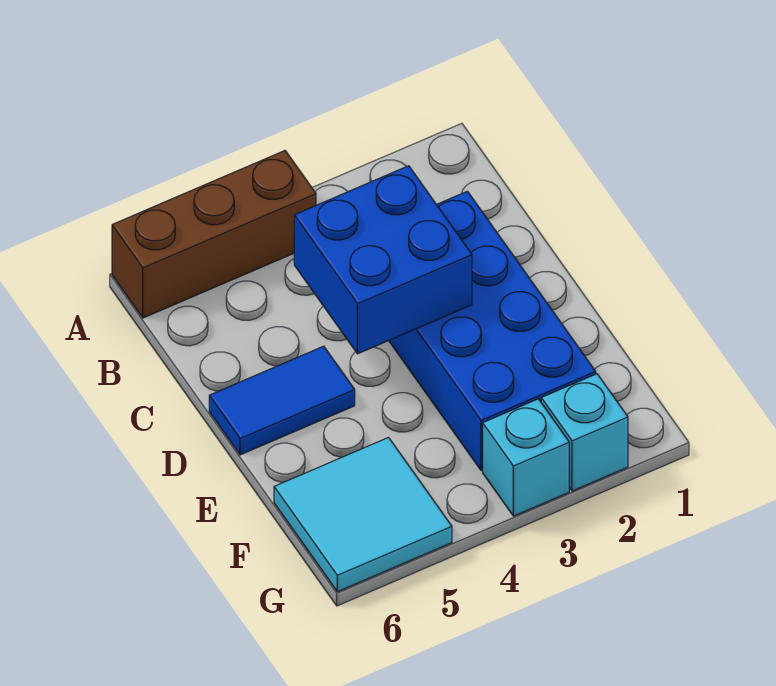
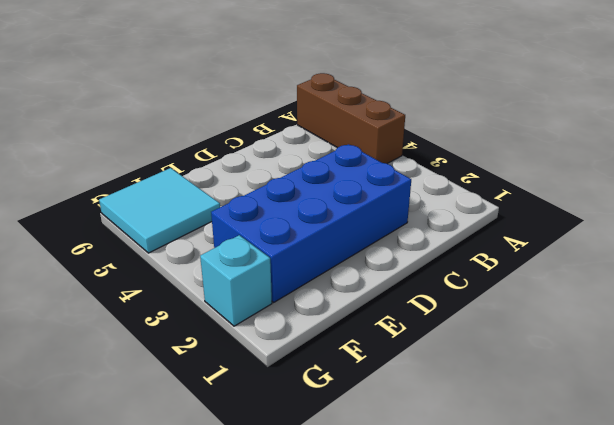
none -> blue 1x2 tile [209,346,355,455]
none -> cyan 1x1 brick [483,399,569,516]

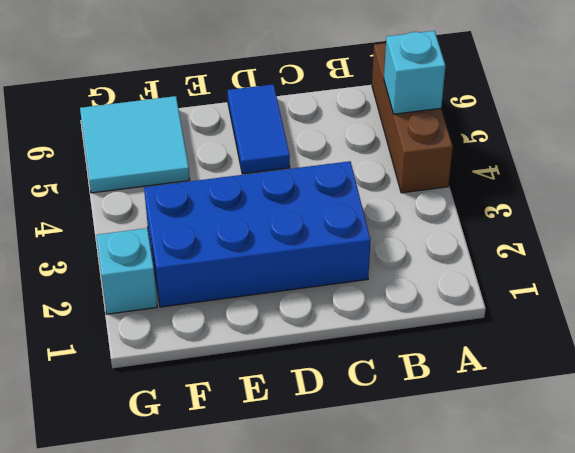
cyan 1x1 brick [384,31,445,114] -> cyan 1x1 brick moved to [483,399,569,516]
none -> blue 2x2 brick [294,166,472,354]

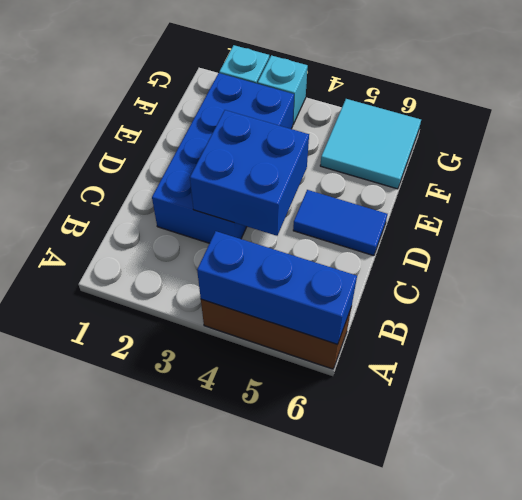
blue 1x3 brick [197,231,357,344] -> none

